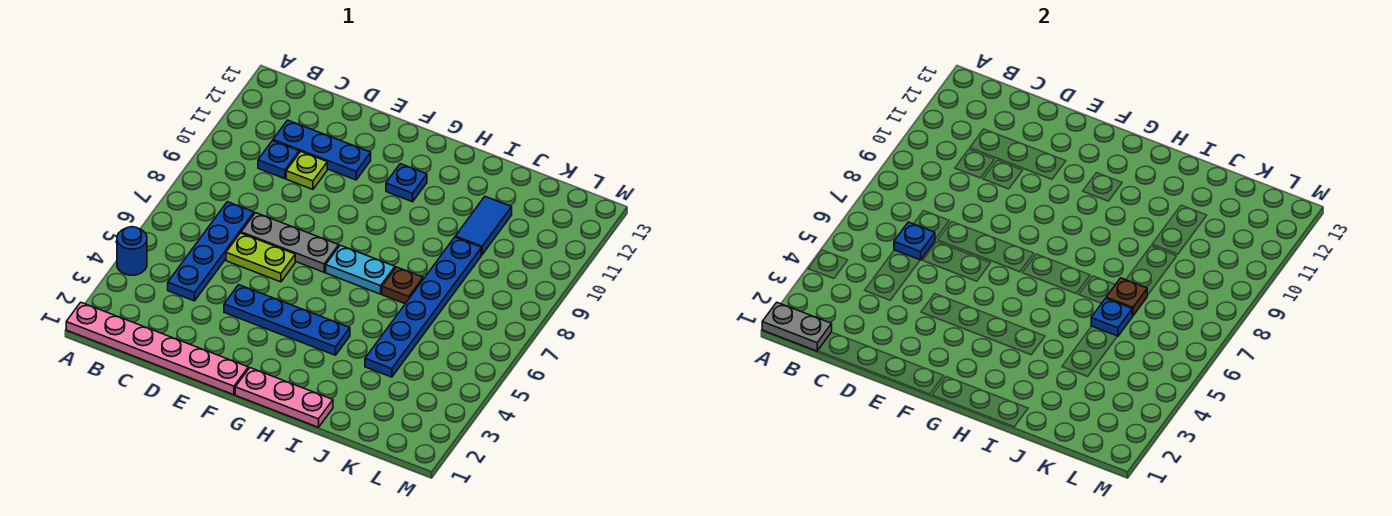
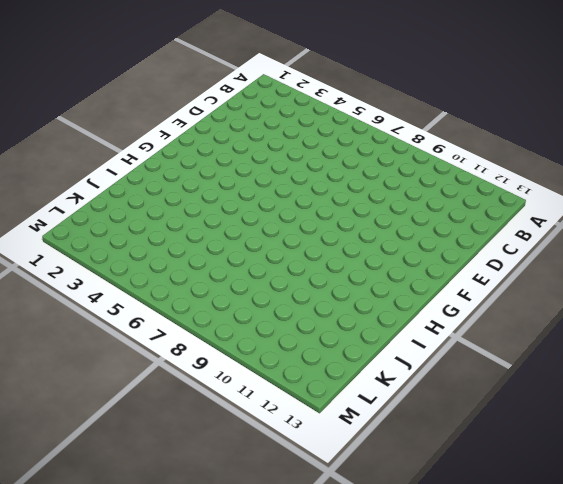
none -> pink 1x6 plate [66,302,248,395]
none -> blue 1x1 round brick [117,227,147,275]
none -> blue 1x4 plate [168,202,254,301]

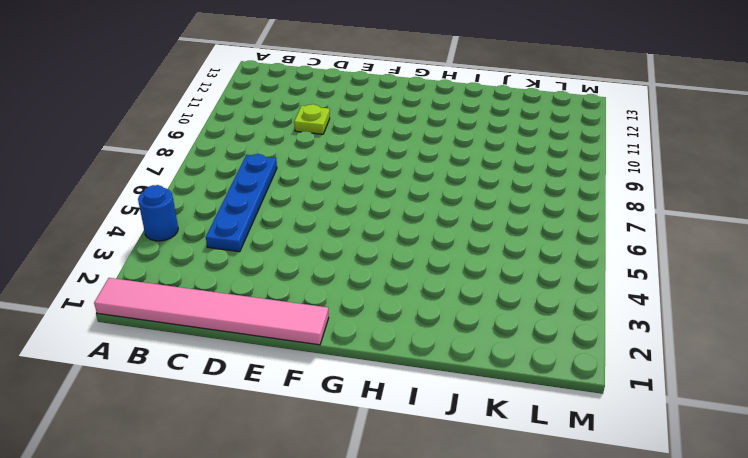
pink 1x6 tile [94,278,329,345] -> pink 1x6 plate [66,302,248,395]
none -> blue 1x1 plate [258,141,299,179]
none -> blue 1x3 plate [273,120,371,180]
none -> lime 1x2 plate [226,233,295,282]

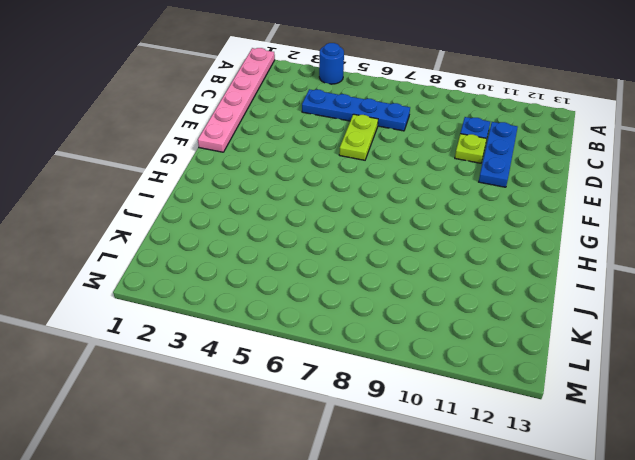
none -> grey 1x3 plate [241,213,339,272]
none -> blue 1x4 plate [224,285,350,355]
none -> pink 1x3 plate [235,368,333,427]

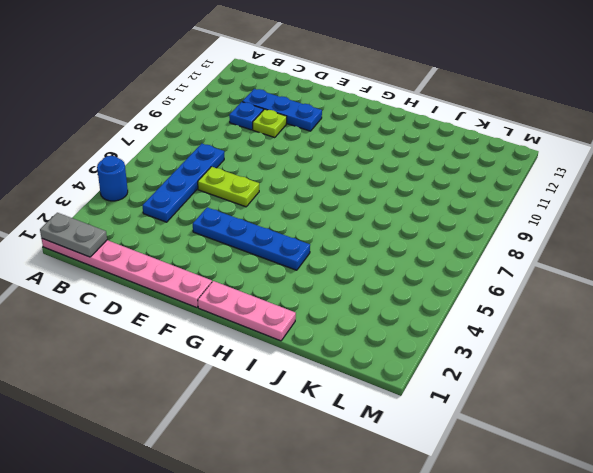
none -> grey 1x3 plate [241,213,339,272]
none -> cyan 1x2 plate [326,245,395,294]
none -> blue 1x1 plate [386,164,427,202]

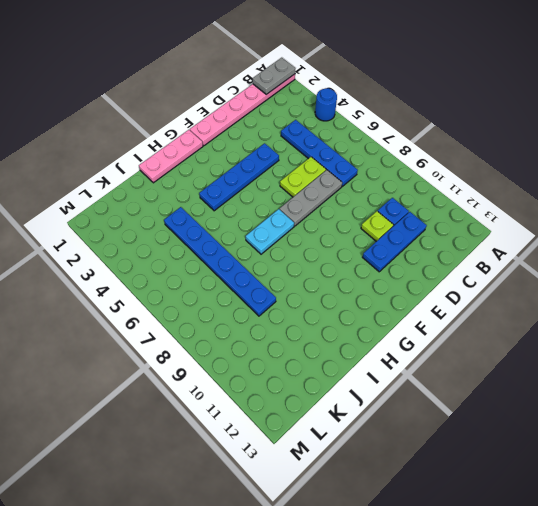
none -> blue 1x1 plate [386,164,427,202]
none -> brown 1x1 plate [382,267,423,304]
none -> blue 1x2 tile [455,197,512,255]

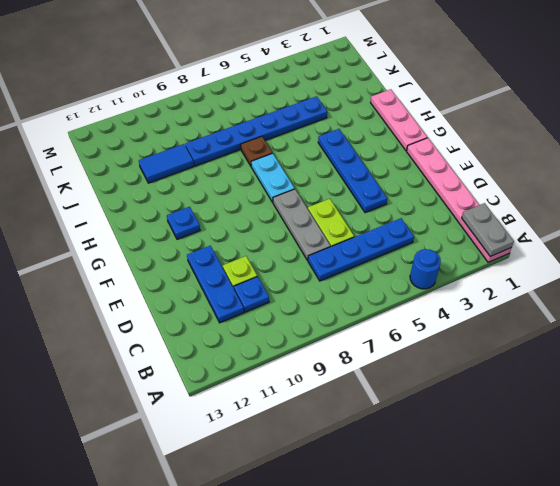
none -> blue 1x1 plate [894,222,935,260]
none -> blue 1x1 plate [1091,298,1132,336]
none -> brown 1x1 plate [1106,278,1147,316]

